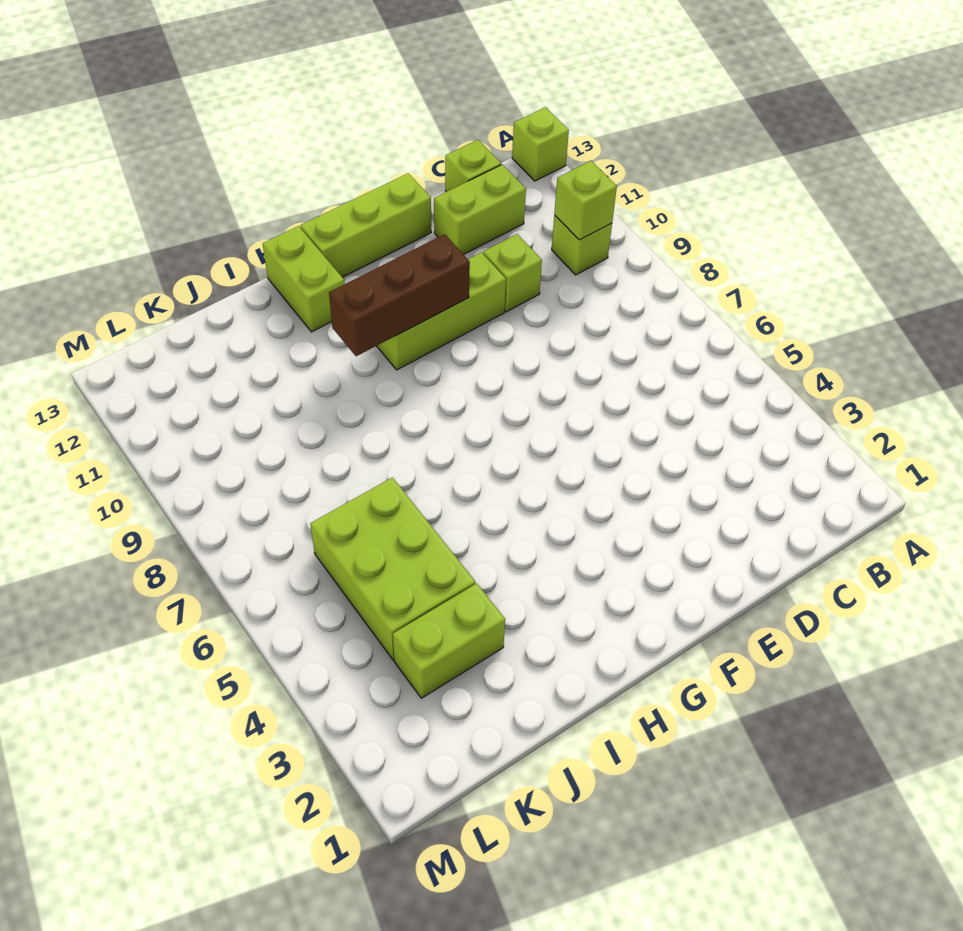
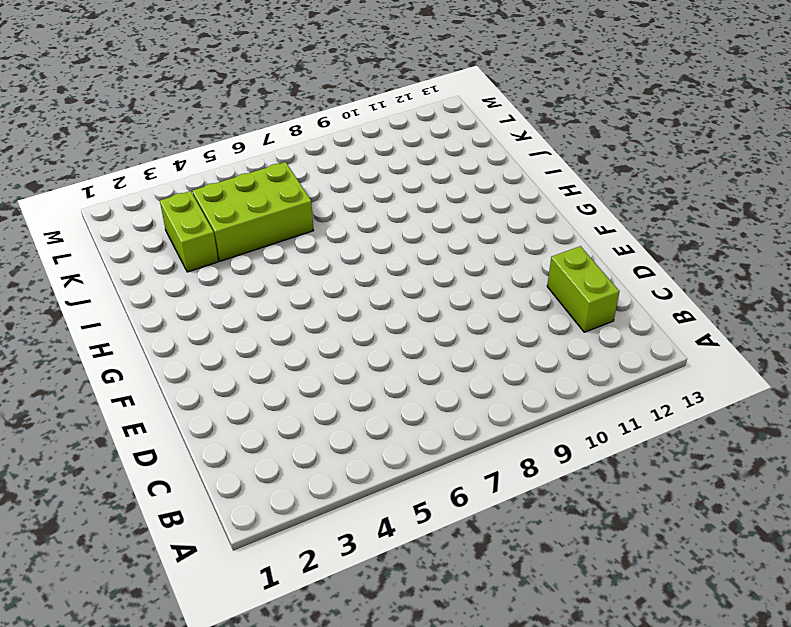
none -> lime 1x1 brick [512,107,569,181]
none -> lime 1x1 brick [552,215,612,275]
none -> lime 1x1 brick [445,140,501,192]

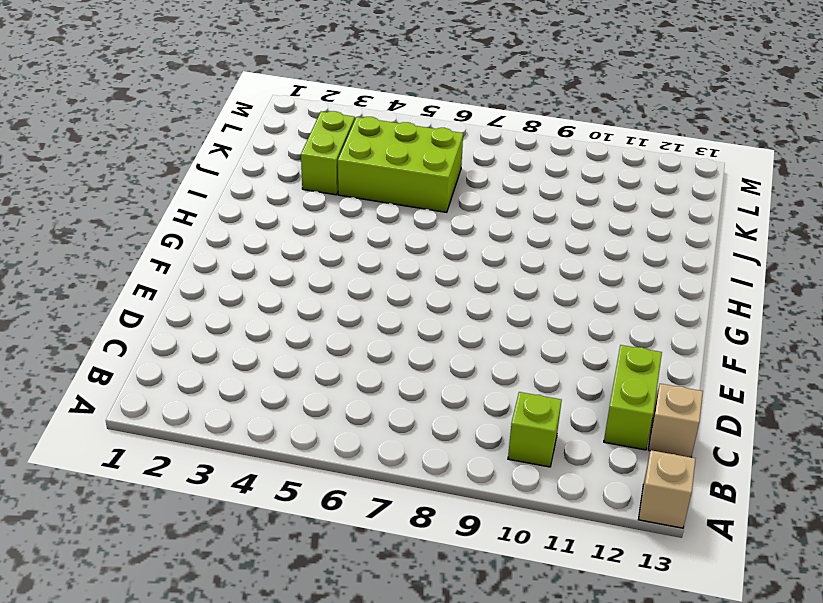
tan 1x1 brick [638,450,695,528] -> lime 1x1 brick [512,107,569,181]
tan 1x1 brick [648,384,703,457] -> lime 1x1 brick [445,140,501,192]
none -> lime 1x1 brick [483,234,542,312]
none -> lime 1x3 brick [377,252,506,370]
none -> lime 1x3 brick [301,173,431,277]

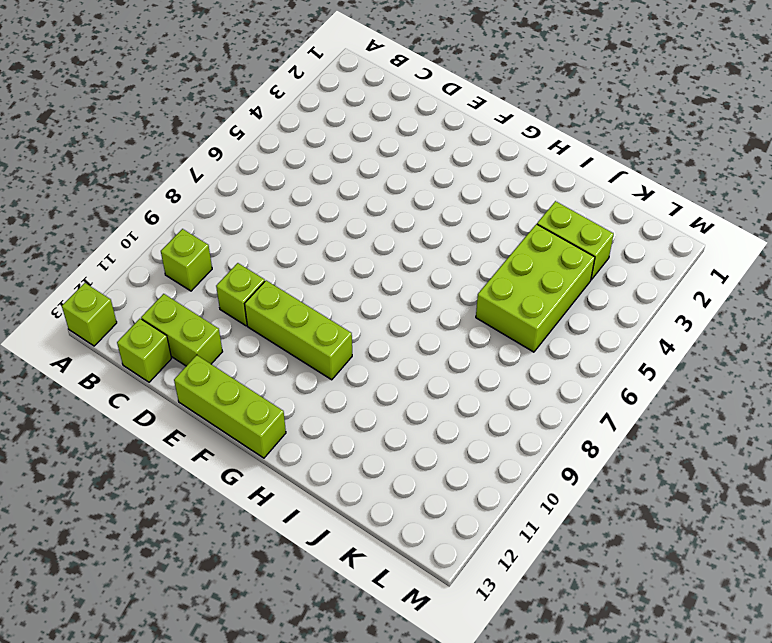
none -> lime 1x2 brick [263,226,344,332]
none -> lime 1x1 brick [554,161,617,240]
none -> brown 1x3 brick [329,234,470,356]

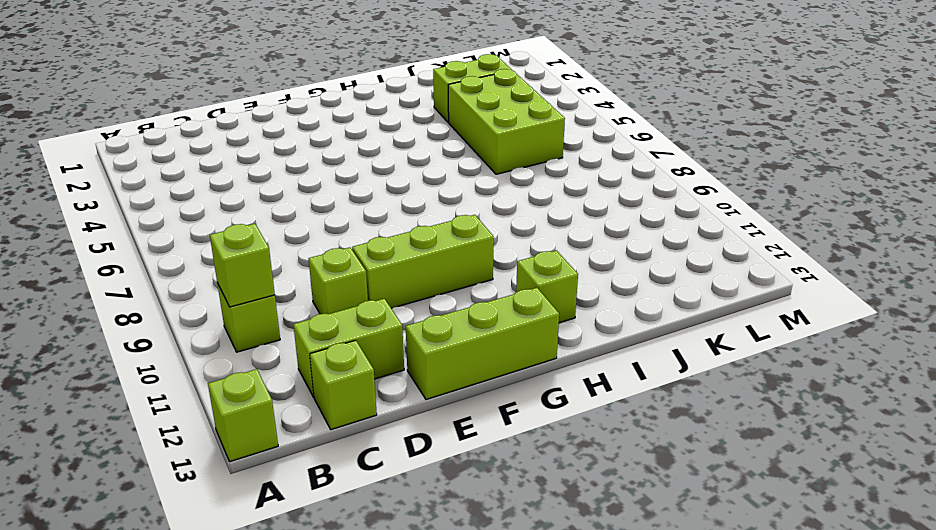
lime 1x1 brick [516,250,578,323] -> lime 1x2 brick [263,226,344,332]
none -> brown 1x3 brick [329,234,470,356]

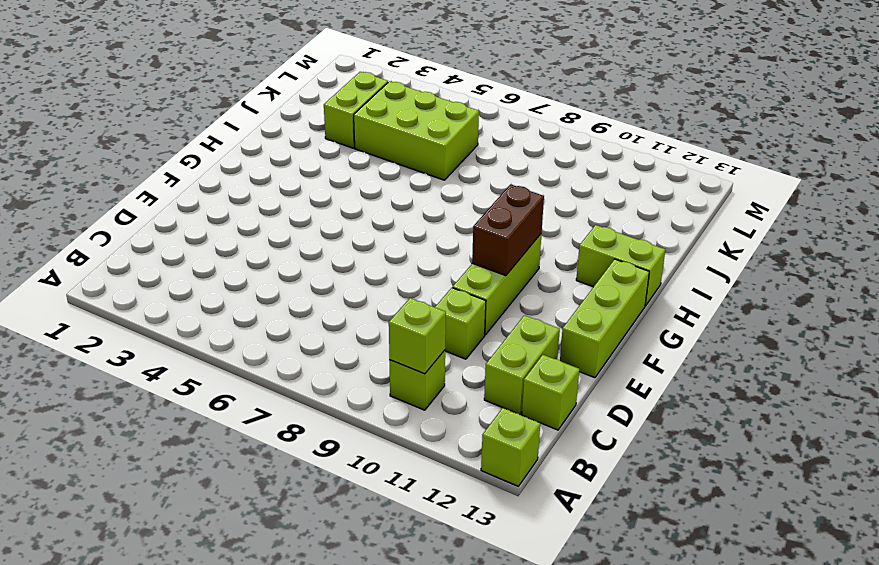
brown 1x2 brick [472,184,544,276] -> brown 1x3 brick [329,234,470,356]

